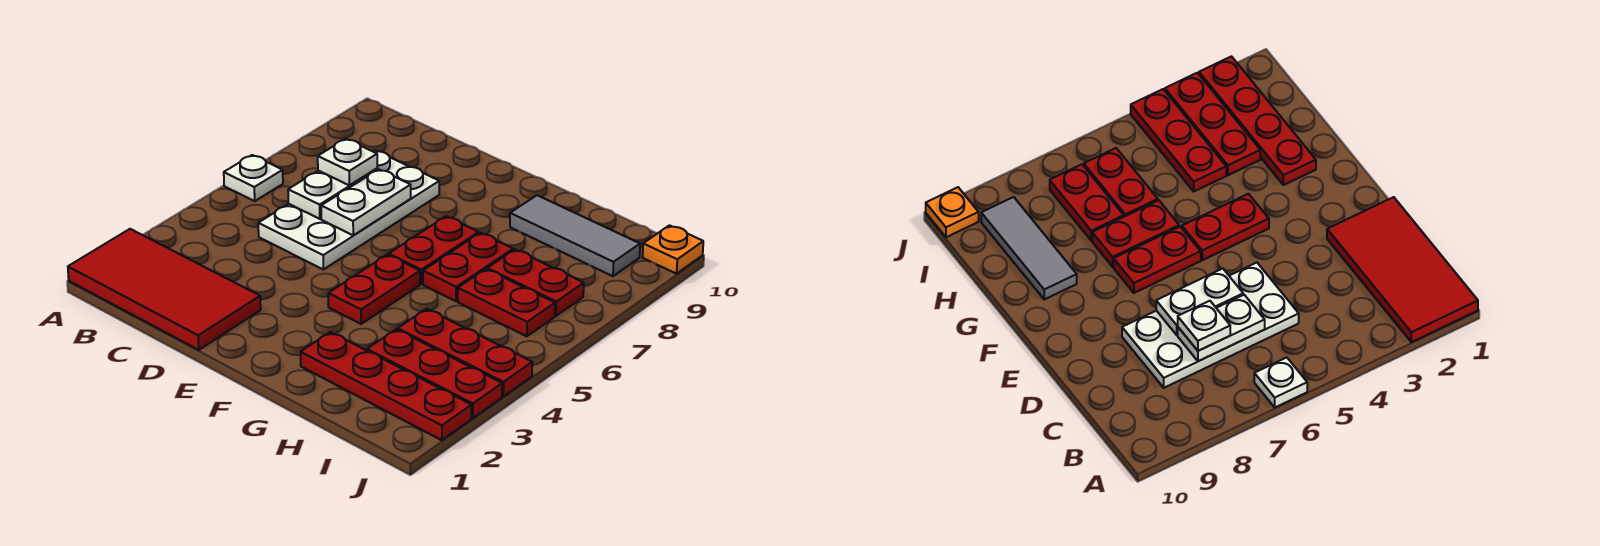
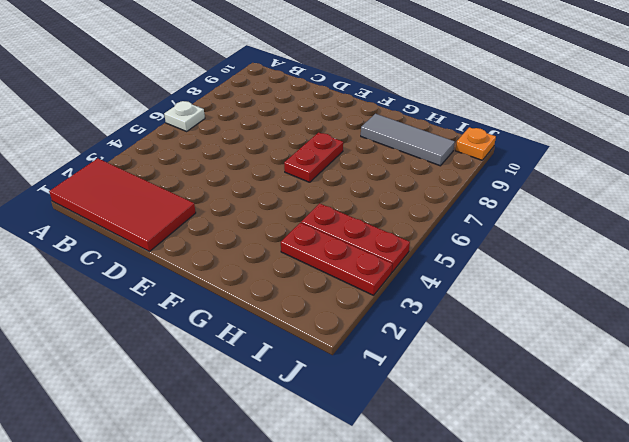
none -> white 2x4 plate [258,150,439,269]
none -> red 1x2 plate [328,255,420,324]
none -> red 1x4 plate [301,332,472,440]

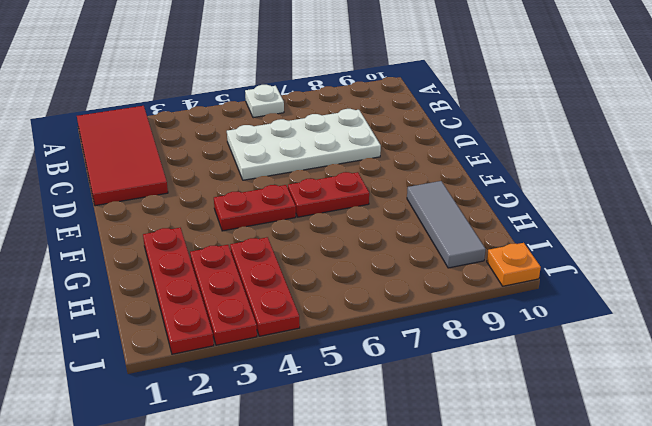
none -> red 1x2 plate [423,233,513,301]
none -> red 1x2 plate [458,269,555,336]
none -> red 1x2 plate [487,250,584,316]

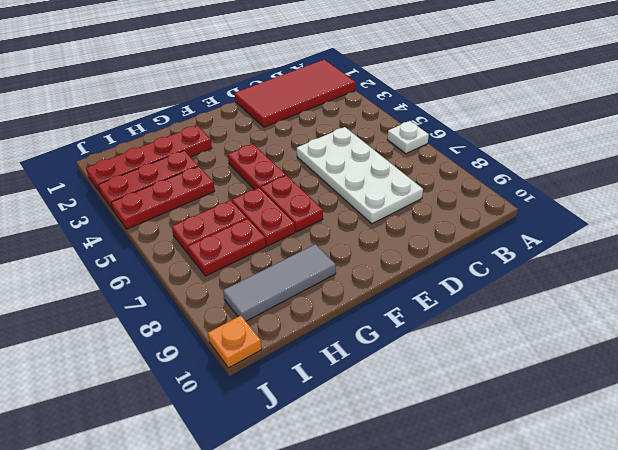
none -> white 1x2 plate [288,169,377,219]
none -> white 1x2 plate [321,169,411,235]
none -> white 1x1 plate [318,139,377,185]

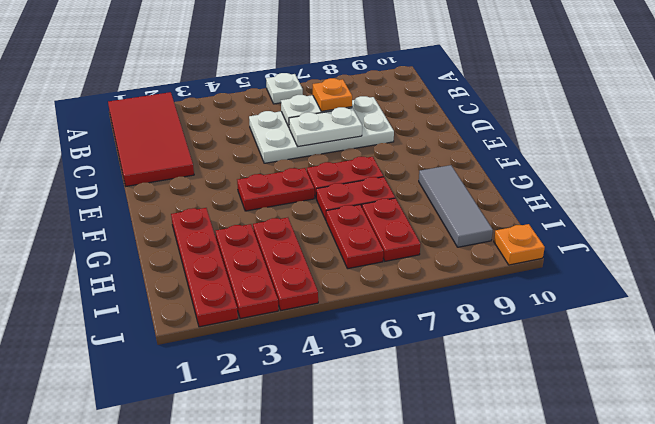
orange 1x1 plate [313,78,352,111] -> white 1x1 plate [318,139,377,185]

